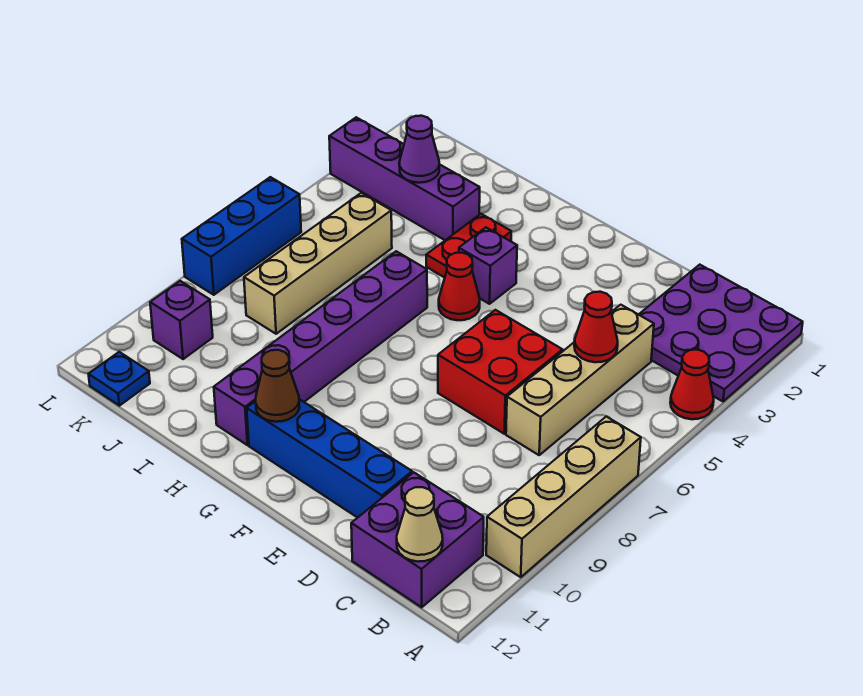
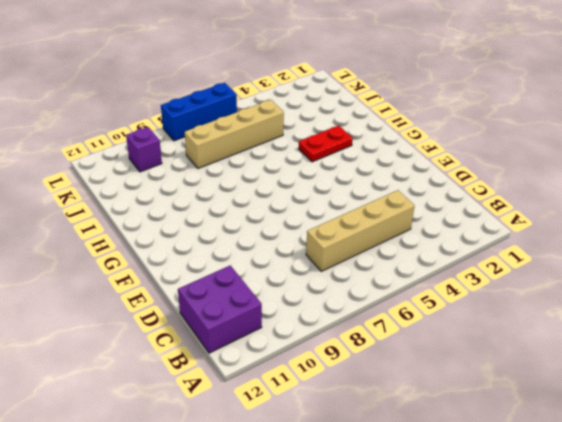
none -> purple 3x3 plate [639,265,803,401]
none -> red 1x1 cone [670,350,714,419]
none -> tan 1x4 brick [486,416,641,577]

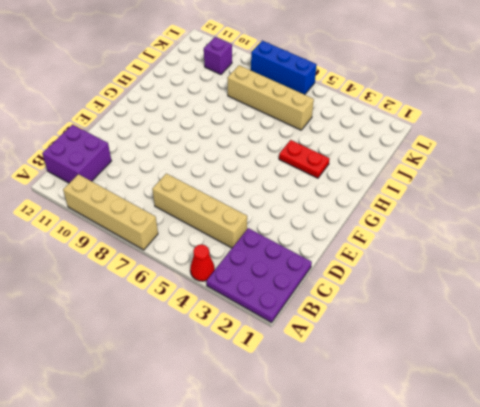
none -> red 2x2 brick [438,310,562,434]
none -> blue 1x4 brick [247,399,412,518]
none -> purple 1x1 brick [459,227,517,304]

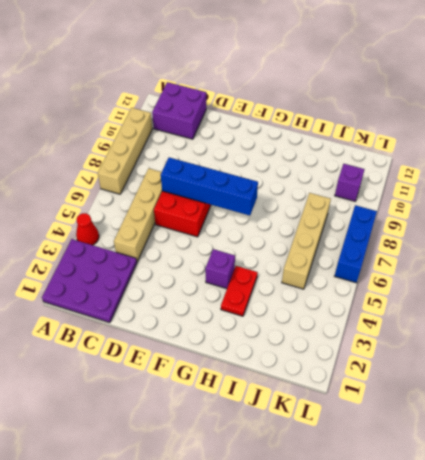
blue 1x4 brick [161,157,258,216] -> blue 1x4 brick moved to [247,399,412,518]
none -> red 1x1 cone [439,253,480,320]
none -> purple 1x6 brick [214,251,427,445]
none -> purple 1x4 brick [329,117,480,240]

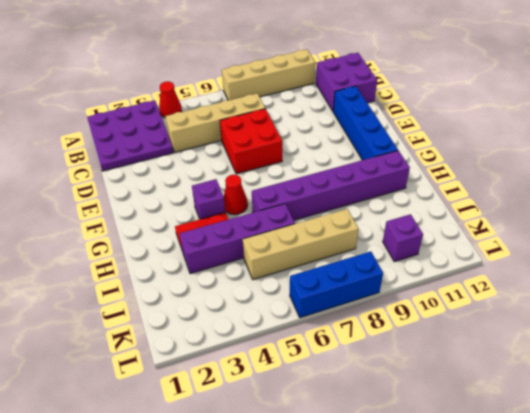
purple 1x4 brick [180,204,295,274] -> purple 1x4 brick turned to [329,117,480,240]
none -> blue 1x1 plate [89,352,150,406]
none -> tan 1x1 cone [397,487,443,562]
none -> red 1x1 cone [574,292,618,362]

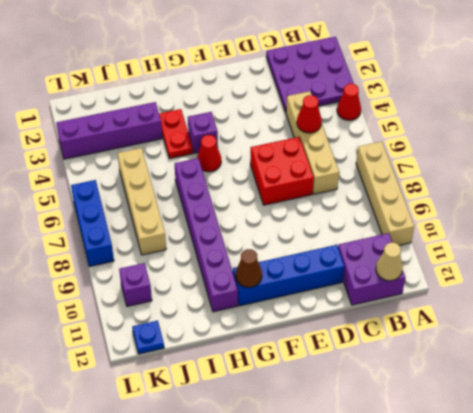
none -> purple 1x1 cone [399,116,439,183]

